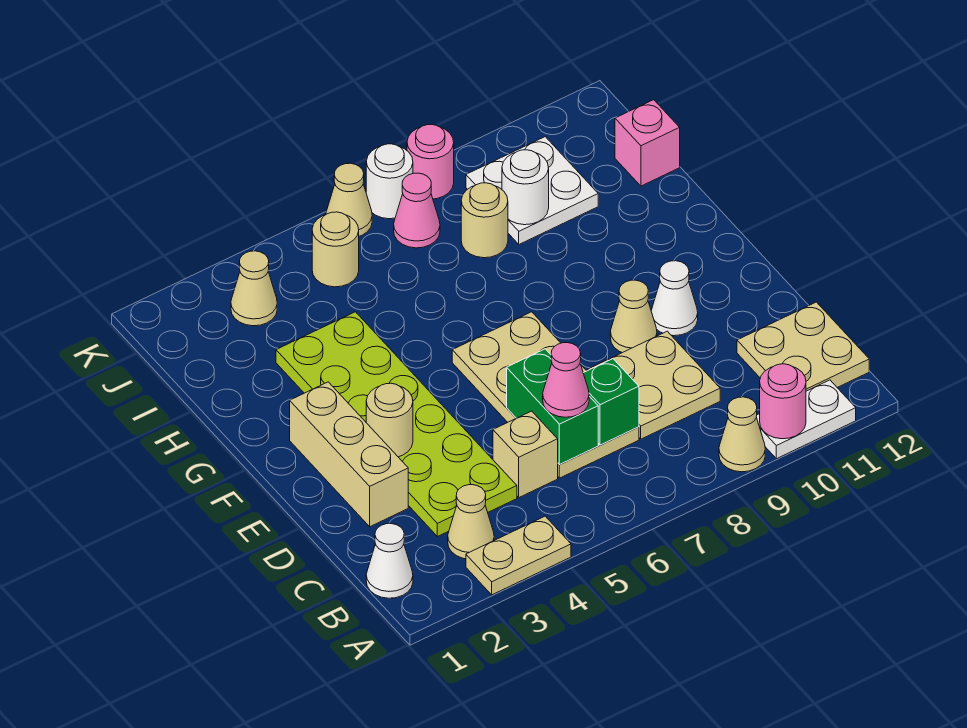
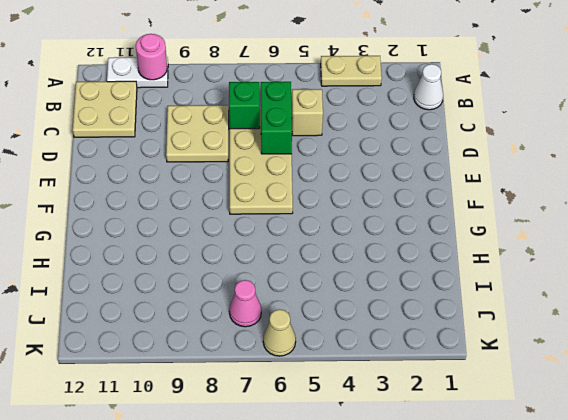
none -> tan 1x1 cone [719,397,765,472]
none -> tan 1x1 cone [448,485,494,559]
none -> lime 2x6 plate [276,312,517,537]

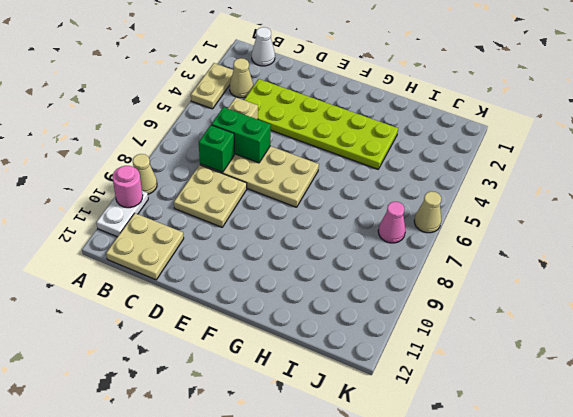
none -> tan 1x3 brick [290,382,408,527]
none -> tan 1x1 cone [610,280,657,353]
none -> white 1x1 cone [651,261,698,336]

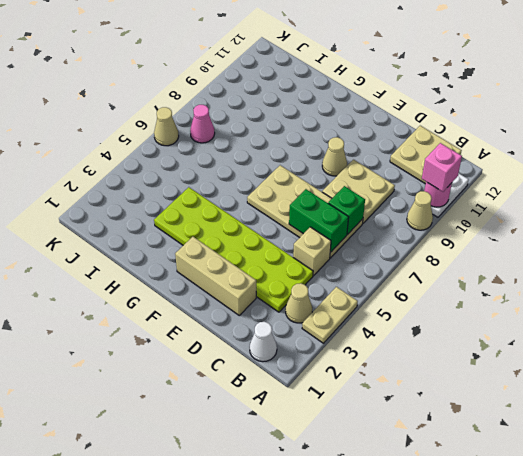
pink 1x1 brick [422,143,462,192] -> pink 1x1 brick moved to [615,100,680,186]
none -> white 1x1 cone [651,261,698,336]
none -> tan 1x1 round brick [461,183,508,258]
none -> white 2x2 plate [466,137,598,244]

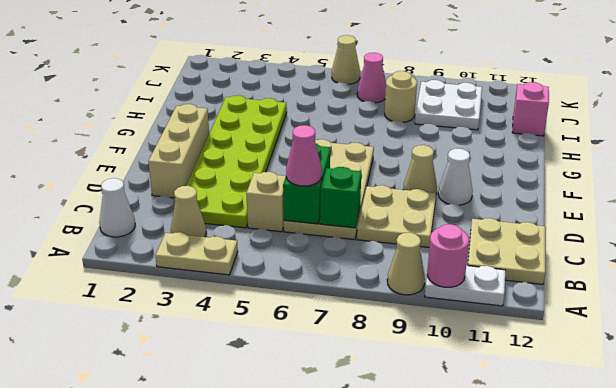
none -> tan 1x1 cone [231,251,277,326]
none -> tan 1x1 round brick [312,212,359,287]
none -> white 1x1 round brick [366,144,413,219]

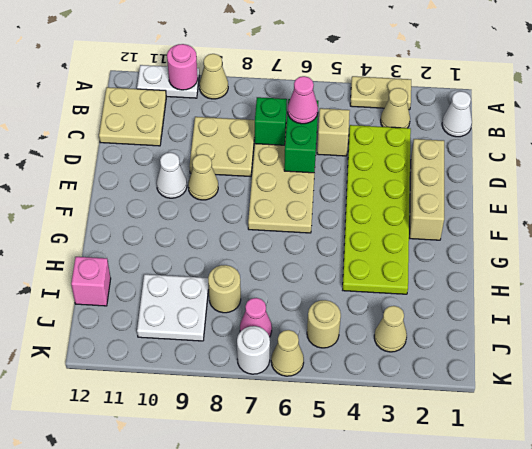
none -> pink 1x1 round brick [407,125,454,199]
none -> tan 1x1 round brick [366,383,413,457]
none -> white 1x1 round brick [502,150,549,225]

